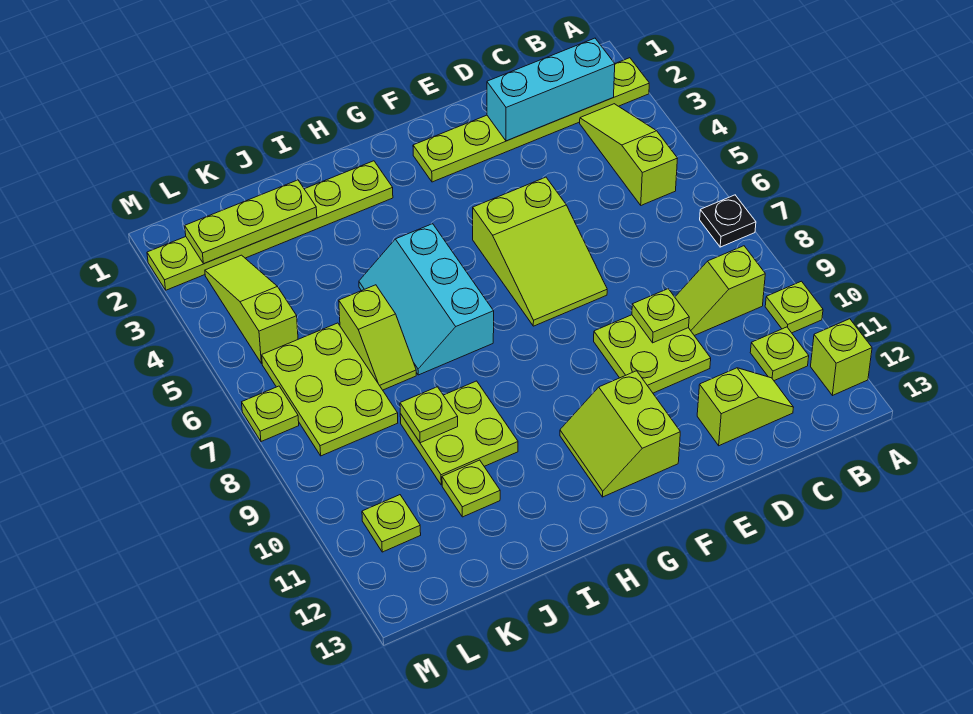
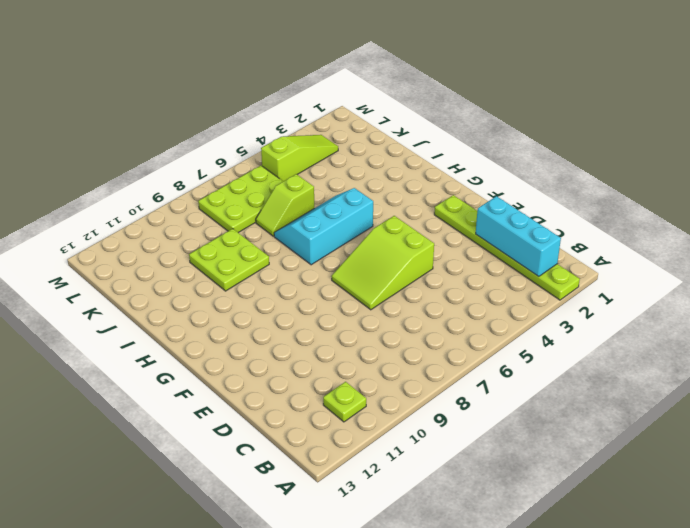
none -> black 1x1 plate [700,195,756,247]
none -> lime 1x1 plate [765,281,823,333]
none -> lime 1x1 brick [811,319,872,396]

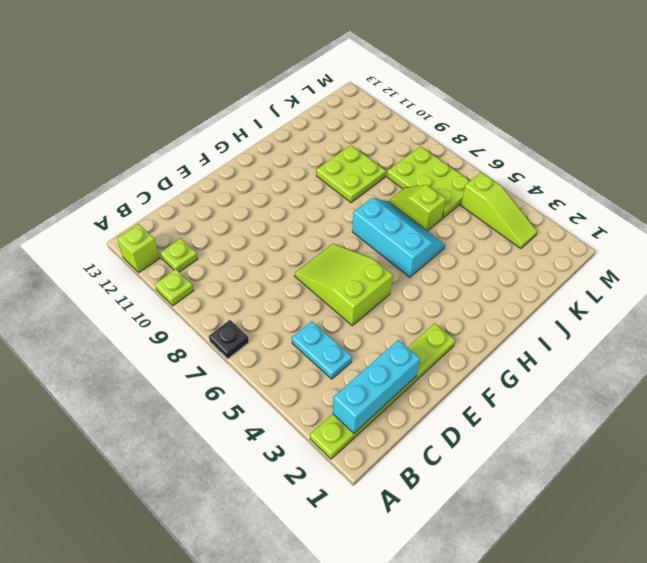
cyan 1x2 plate [292,321,352,379] -> none
none -> lime 1x3 slope [580,104,678,205]
none -> lime 1x2 slope [675,246,765,336]
none -> lime 1x2 slope [697,368,794,446]

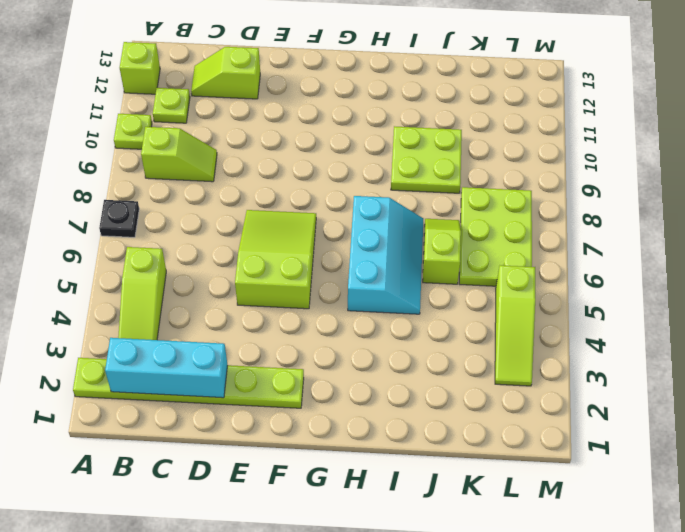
none -> lime 2x2 plate [594,315,711,393]
none -> lime 2x2 slope [560,371,680,497]
none -> lime 1x6 plate [147,161,393,290]

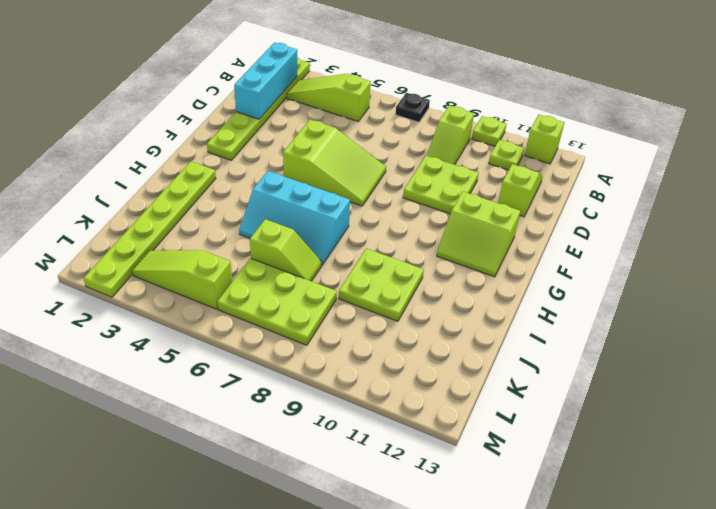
none -> lime 1x1 plate [442,460,500,517]
none -> lime 1x1 plate [362,495,421,552]
none -> lime 1x1 plate [242,386,299,442]

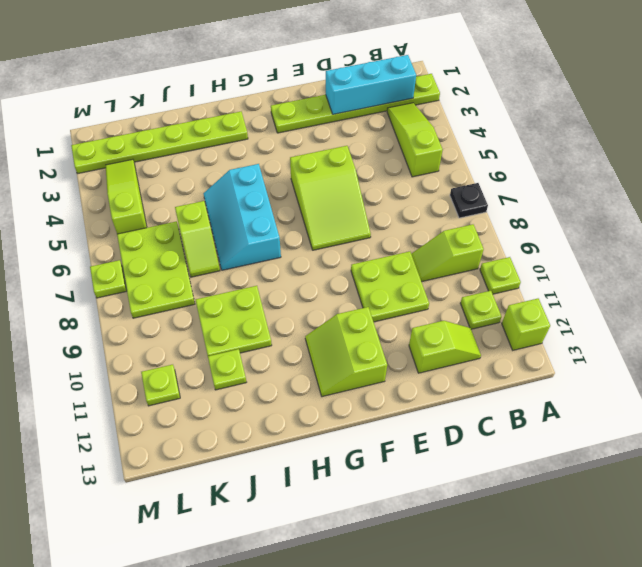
none -> lime 1x1 plate [632,289,689,343]
none -> lime 1x3 plate [185,180,317,264]
none -> lime 1x1 plate [400,387,458,443]

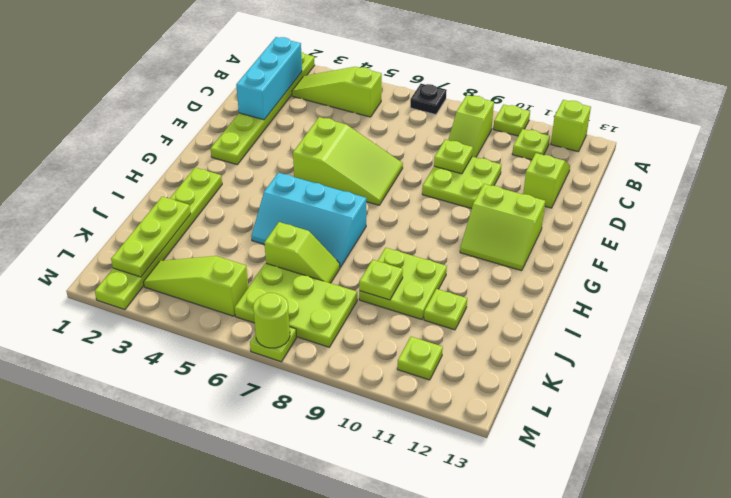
lime 1x1 round brick [253,293,290,348] -> none

